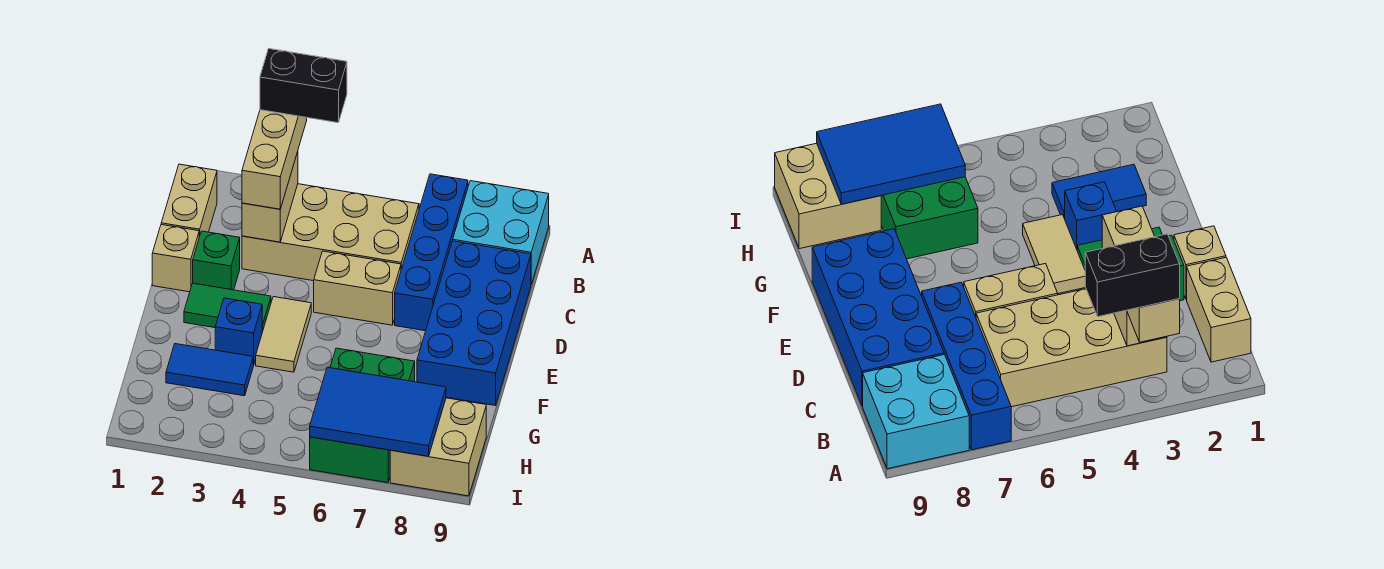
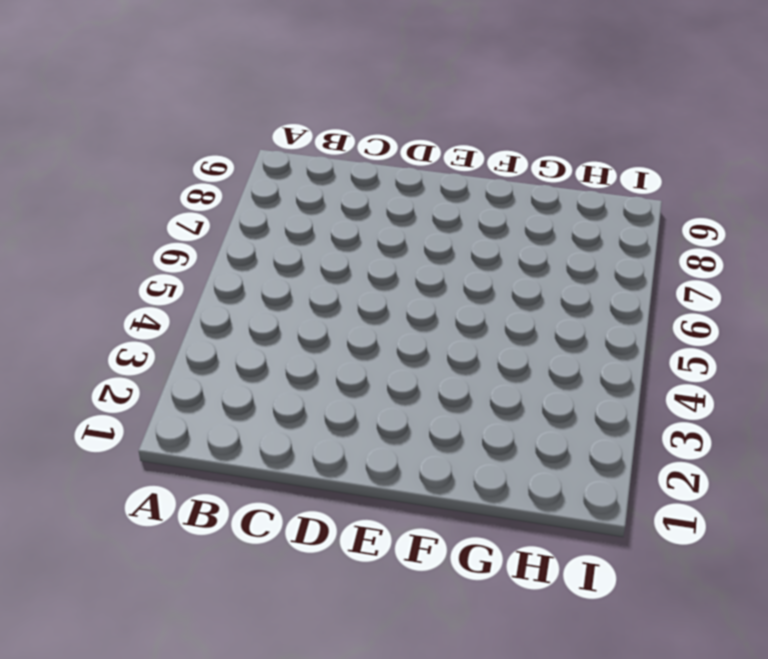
none -> blue 1x4 brick [395,174,468,331]
none -> cyan 2x2 brick [453,181,549,284]
none -> tan 1x2 brick [161,164,217,237]

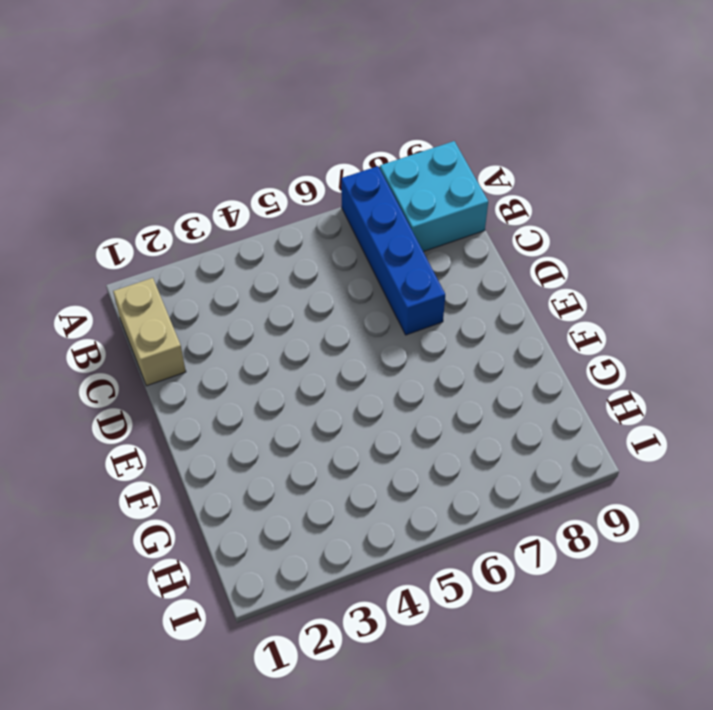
none -> tan 2x4 brick [242,184,419,281]
none -> blue 2x4 brick [417,241,531,406]
none -> tan 1x1 brick [152,225,199,292]

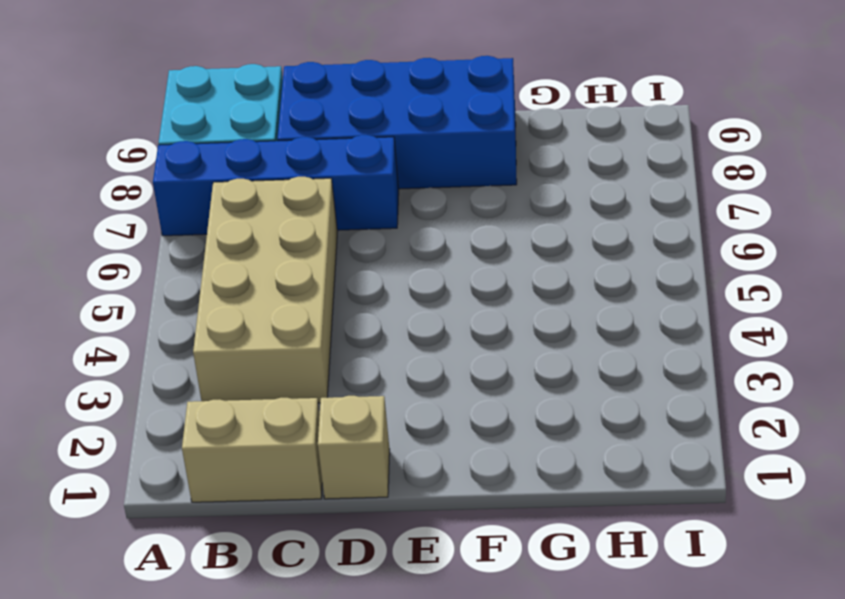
none -> green 1x1 brick [193,231,240,290]
none -> tan 1x2 brick [314,251,401,325]
none -> green 1x2 tile [184,283,271,332]

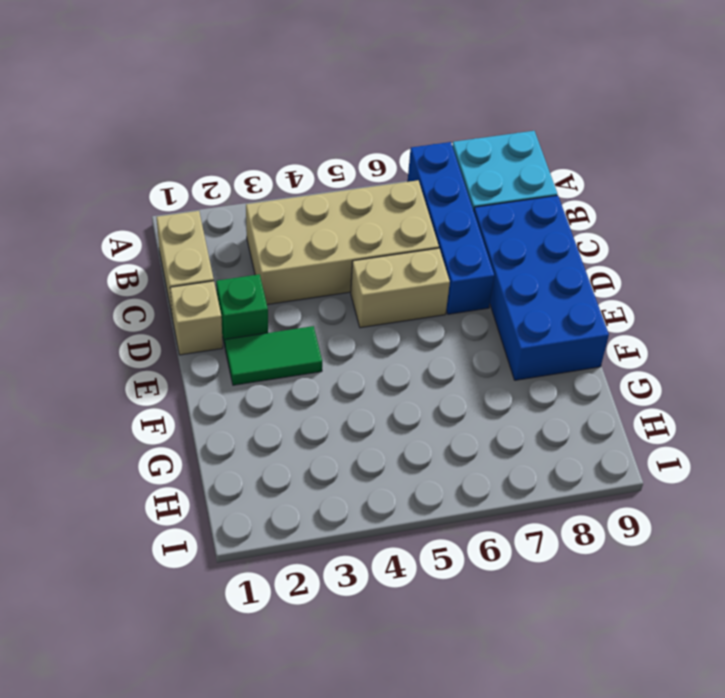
none -> tan 1x2 tile [256,297,311,372]
none -> blue 1x1 brick [215,298,262,365]
none -> blue 1x2 tile [166,344,253,396]

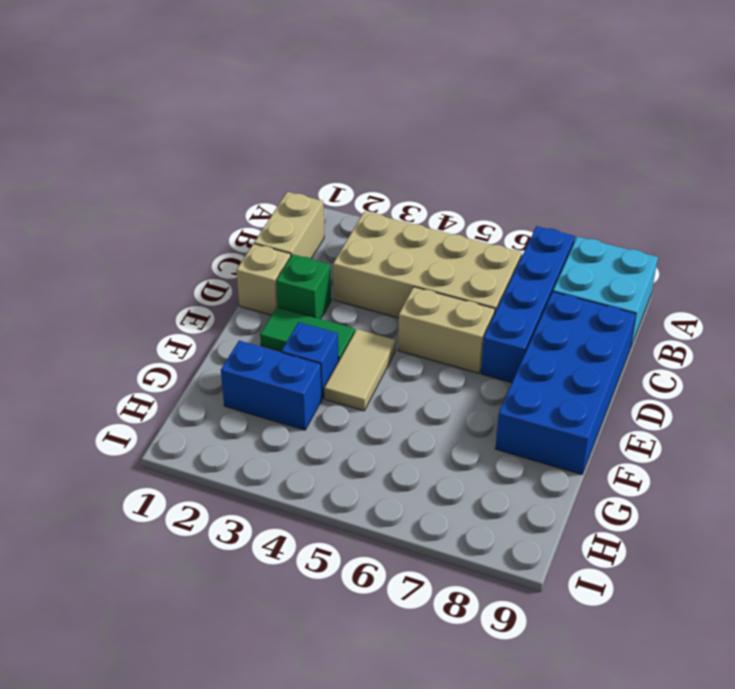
blue 1x2 brick [221,340,322,430] -> blue 1x2 tile [166,344,253,396]
none -> green 2x3 brick [310,348,415,483]
none -> tan 2x2 brick [390,398,486,496]
none -> tan 1x2 brick [242,152,298,242]

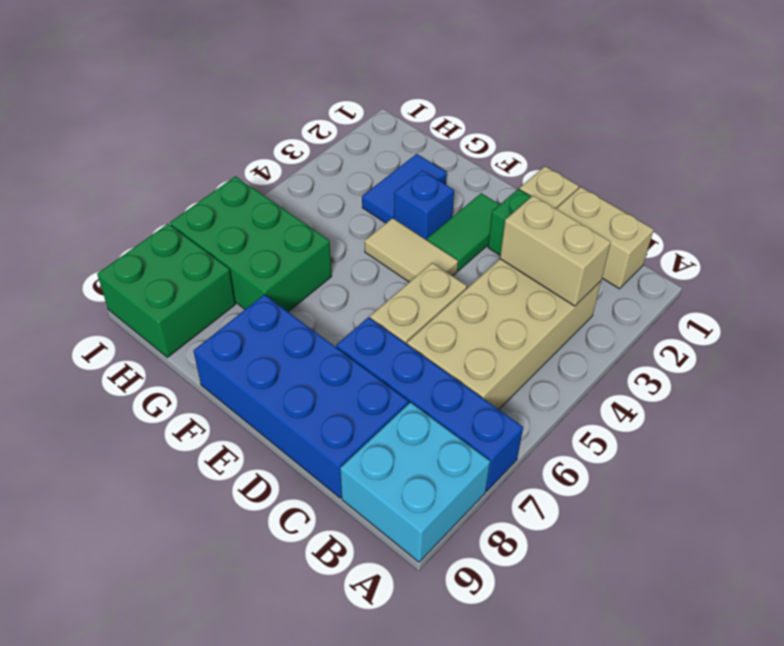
green 2x2 brick [97,224,235,357] -> tan 2x2 brick [390,398,486,496]
none -> blue 2x3 tile [310,367,446,456]
none -> tan 1x3 brick [242,110,307,209]
none -> black 1x2 brick [260,49,347,123]

